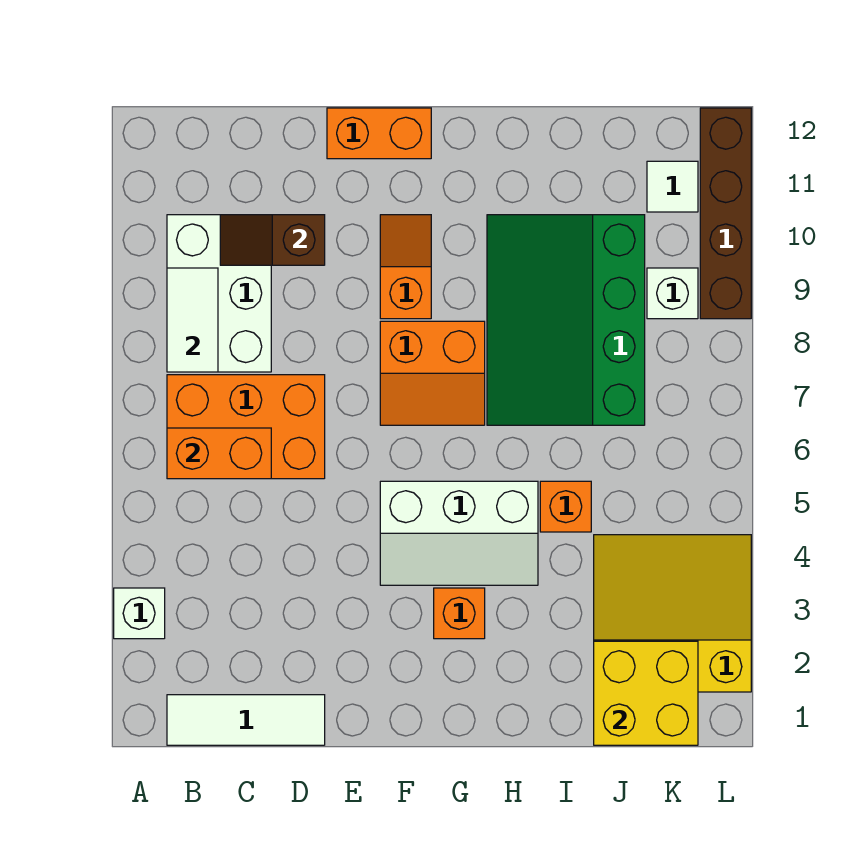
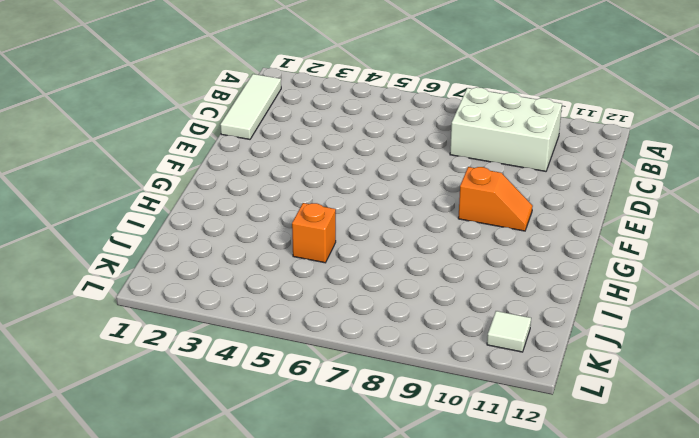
none -> white 1x1 brick [114,588,165,639]
none -> orange 2x3 brick [167,375,325,479]
none -> orange 1x2 brick [327,108,431,159]

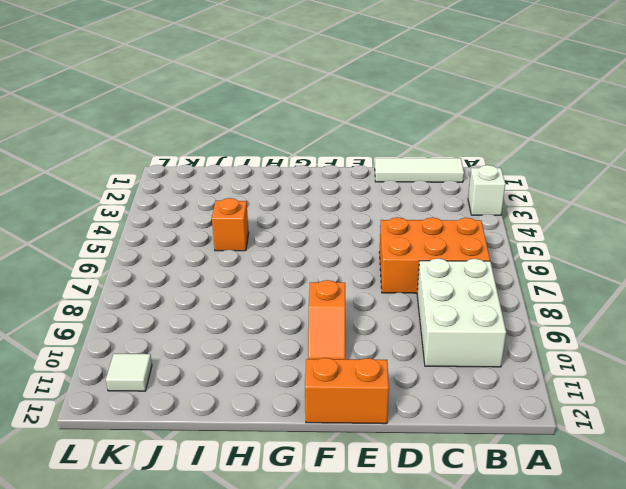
none -> white 2x3 slope [380,481,538,585]
none -> orange 2x2 slope [380,321,485,425]
none -> orange 1x1 brick [434,588,485,639]

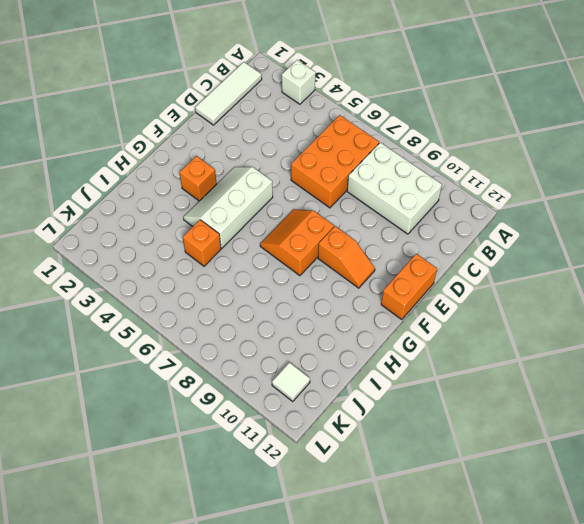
none -> green 3x4 slope [487,215,645,425]
none -> yellow 3x3 slope [594,535,751,692]
none -> white 1x1 brick [647,268,698,319]

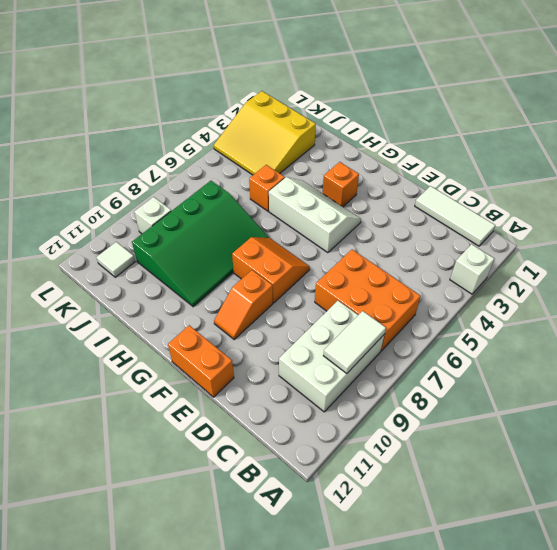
none -> brown 1x4 brick [700,108,751,319]
none -> orange 1x2 brick [167,428,271,479]
none -> brown 1x2 slope [220,215,325,265]

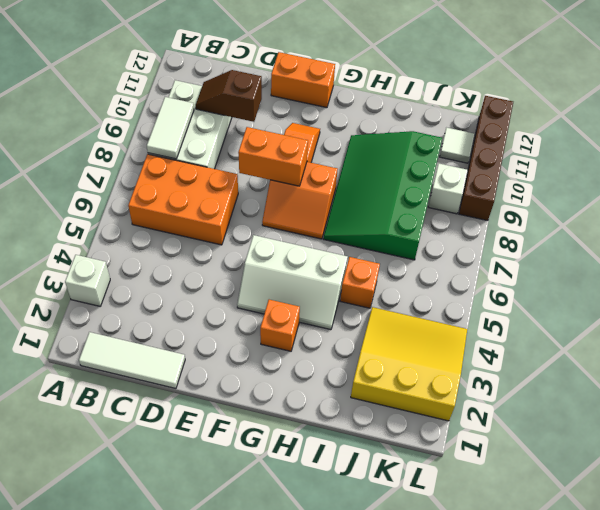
orange 1x2 brick [238,127,308,186] -> orange 1x2 brick moved to [167,428,271,479]
none -> yellow 2x2 brick [594,641,698,745]

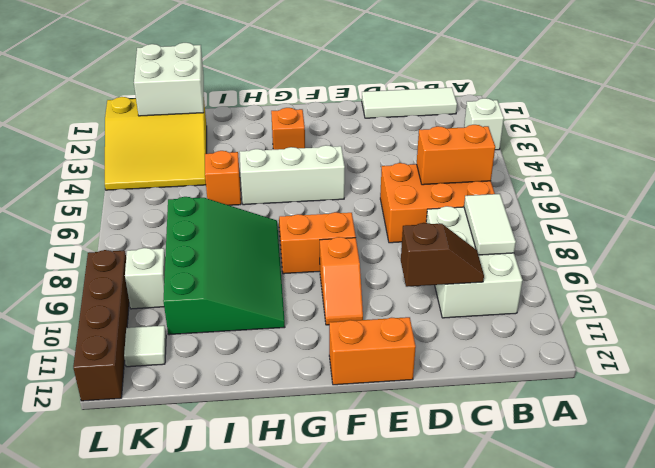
white 2x2 brick [134,43,204,116] -> yellow 2x2 brick [594,641,698,745]

